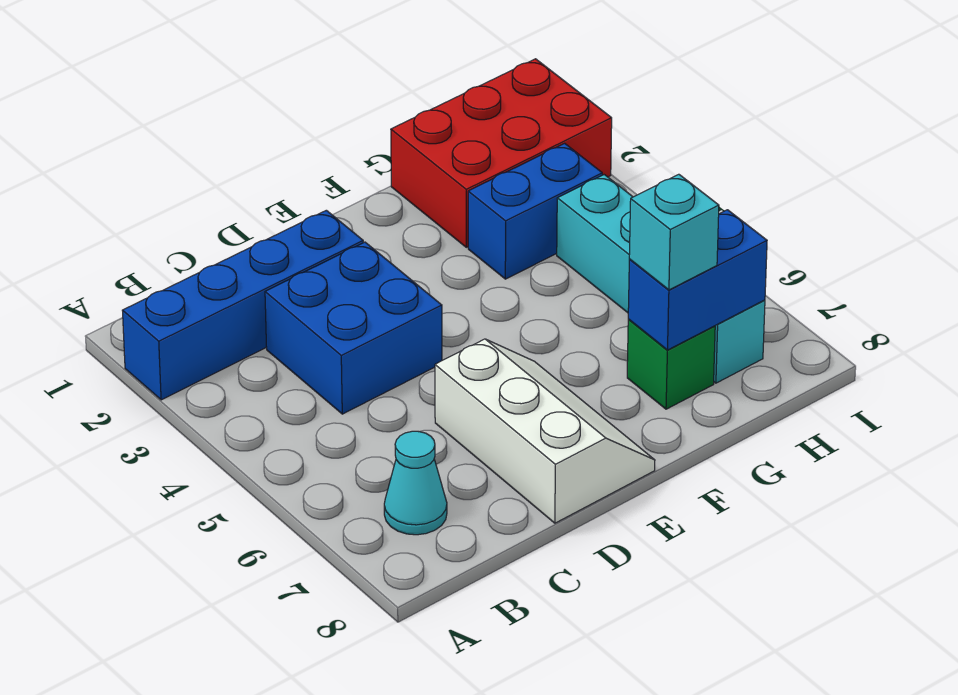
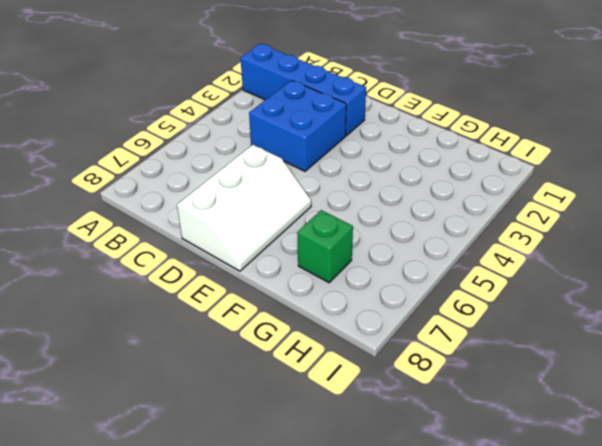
none -> cyan 1x1 cone [384,431,447,535]
none -> red 2x3 brick [391,59,612,247]

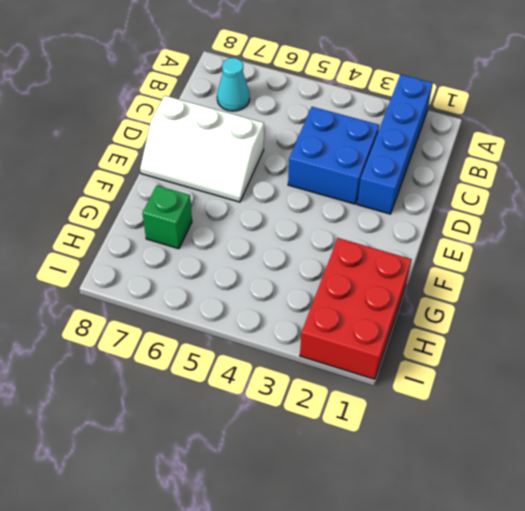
none -> blue 1x2 brick [468,143,602,279]
none -> cyan 1x4 brick [557,175,765,383]

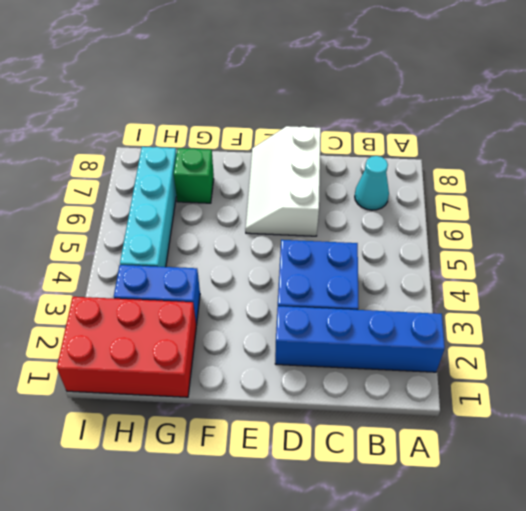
none -> blue 1x2 brick [628,210,767,350]
none -> cyan 1x1 brick [629,174,719,290]

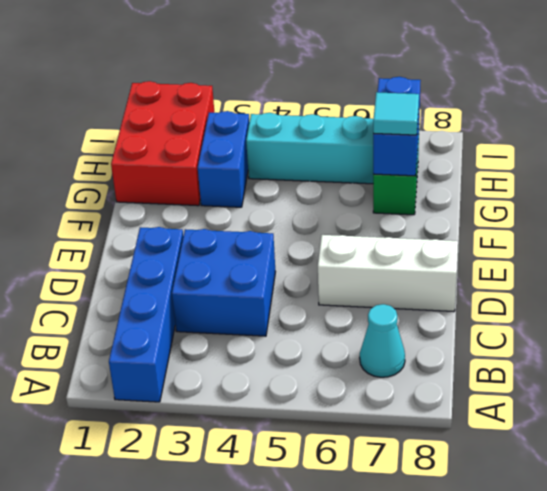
cyan 1x1 tile [373,92,419,135] -> cyan 1x1 brick [629,174,719,290]

